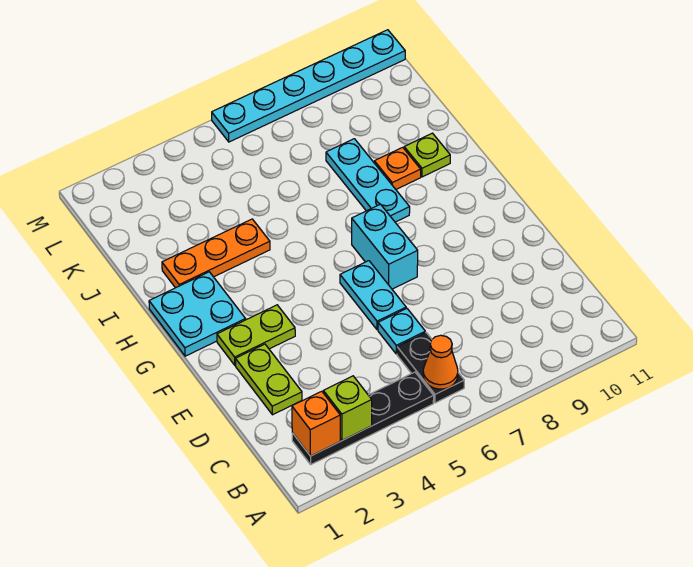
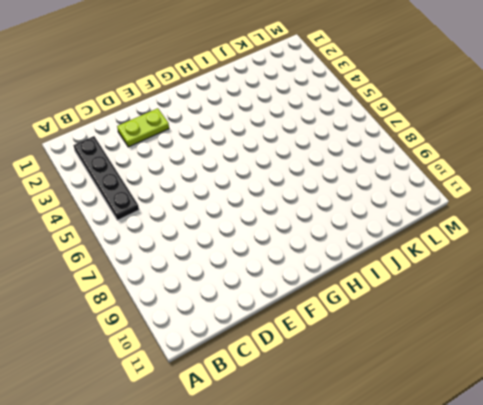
none -> black 1x2 plate [397,333,464,403]
none -> cyan 1x1 plate [378,308,425,354]
none -> cyan 1x2 plate [340,261,406,330]

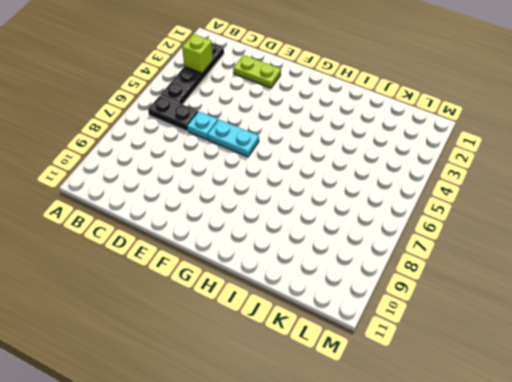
none -> lime 1x2 plate [217,305,295,365]
none -> cyan 1x2 brick [352,204,418,289]
none -> cyan 2x2 plate [149,272,246,356]

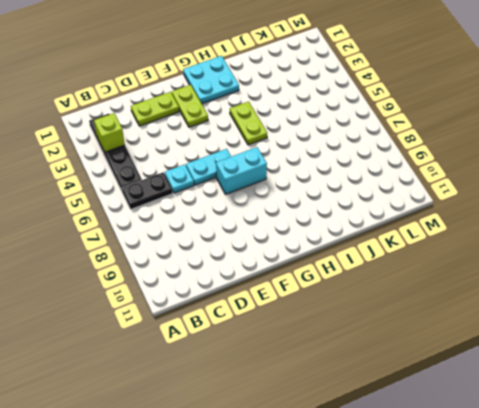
lime 1x2 plate [230,101,267,145] -> none
none -> cyan 1x3 plate [326,139,410,222]
none -> orange 1x3 plate [162,219,270,288]
none -> orange 1x1 plate [374,147,421,189]

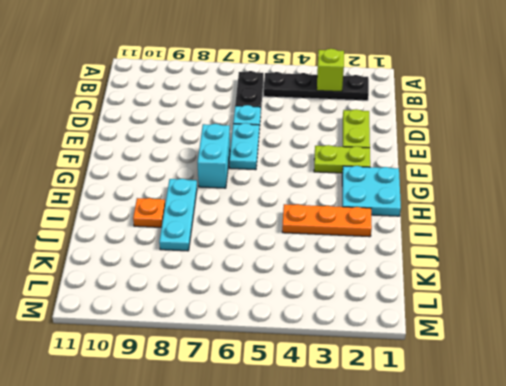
none -> lime 1x1 plate [404,133,450,177]
none -> cyan 1x6 plate [212,30,405,142]
none -> orange 1x1 brick [292,391,340,456]

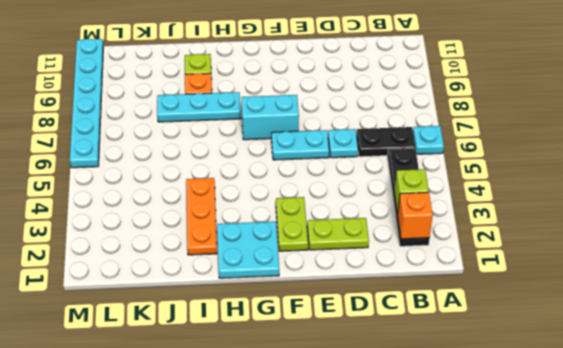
cyan 1x1 plate [413,126,444,154] -> none
none -> orange 1x1 cone [423,335,458,389]

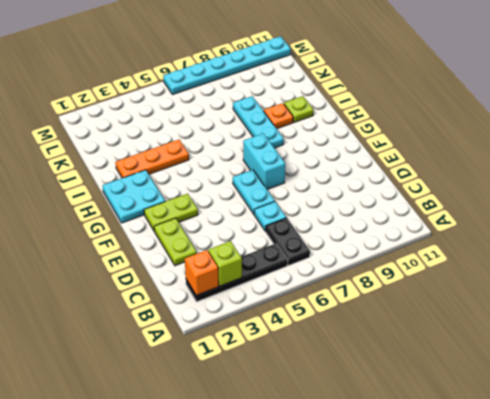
none -> orange 1x1 cone [423,335,458,389]

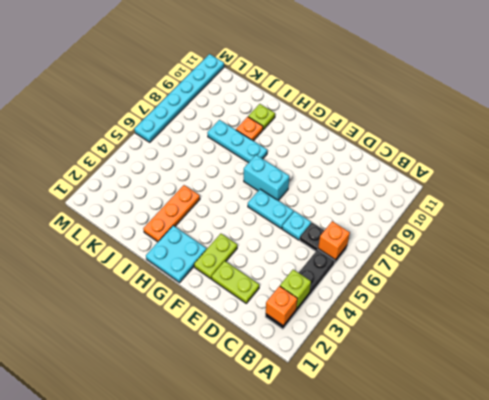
orange 1x1 brick [318,221,350,260] -> orange 1x1 cone [423,335,458,389]

